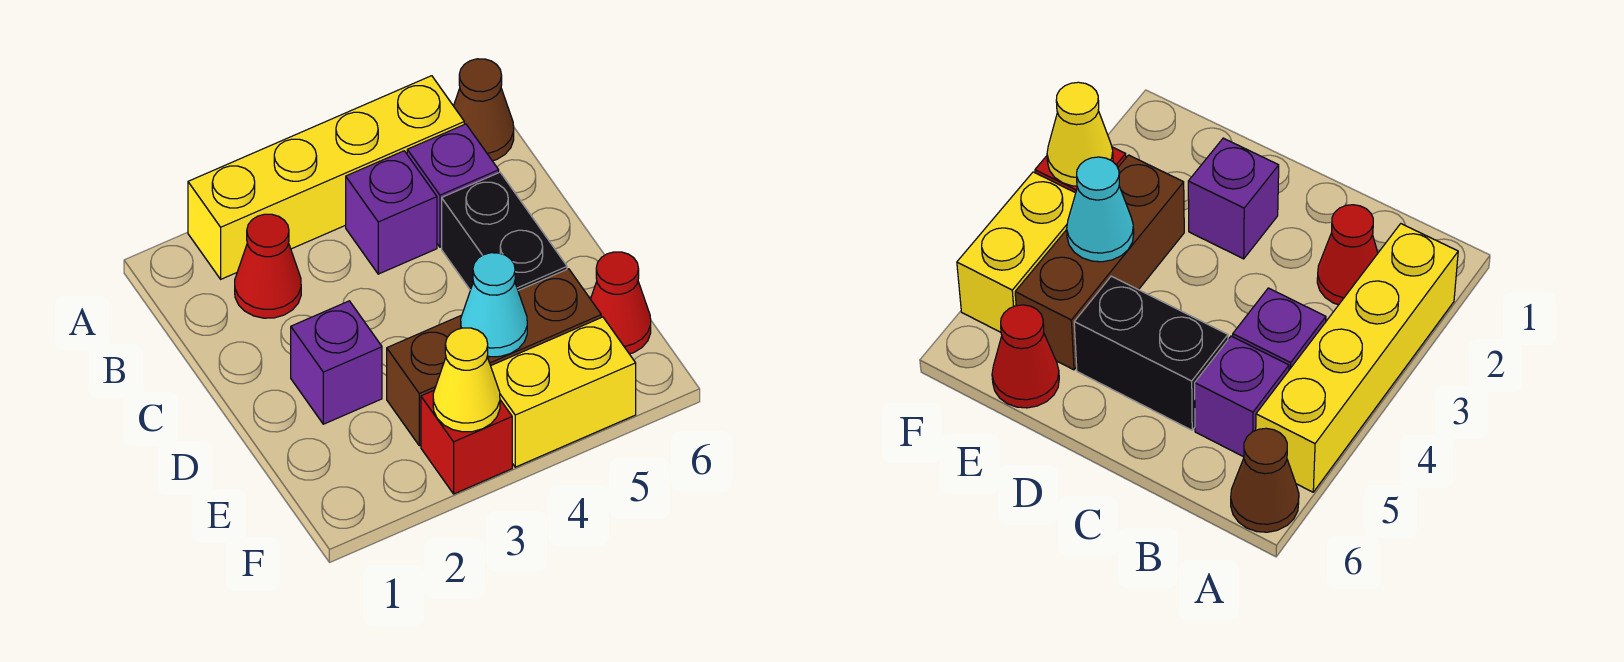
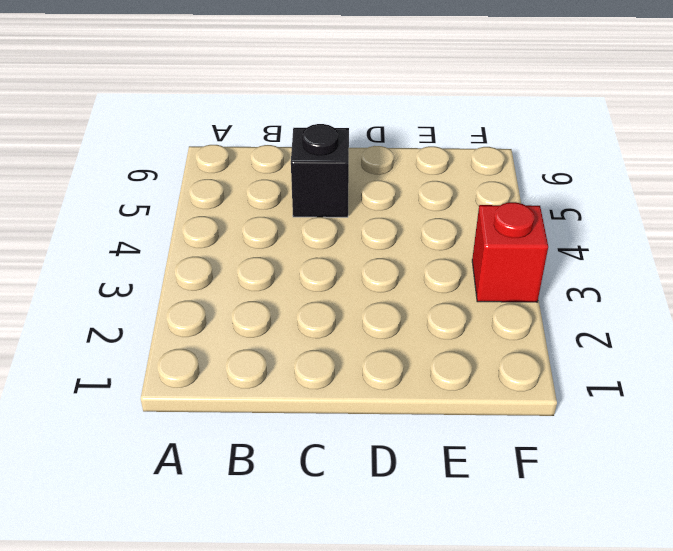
black 1x1 brick [291,124,349,217] -> black 1x2 brick [442,172,567,290]
none -> yellow 1x4 brick [188,76,464,279]
none -> brown 1x1 cone [454,59,514,161]
none -> red 1x1 cone [235,214,301,318]

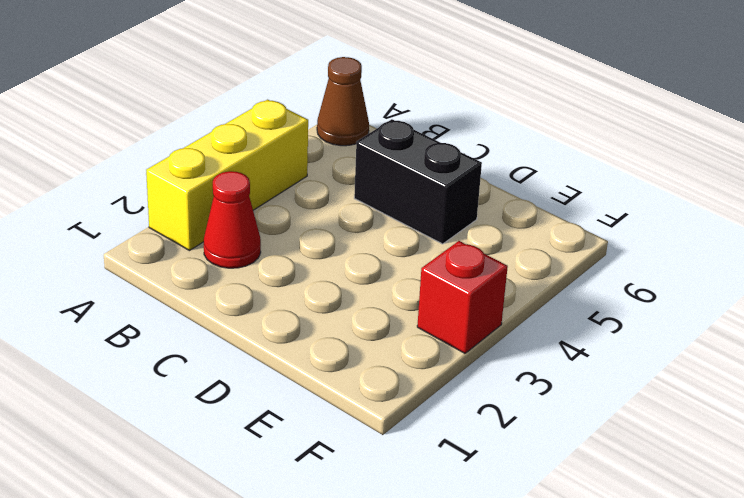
yellow 1x3 brick [146,100,308,251] -> yellow 1x4 brick [188,76,464,279]
none -> purple 1x1 brick [346,151,437,274]
none -> purple 1x1 brick [407,124,499,247]
none -> purple 1x1 brick [291,301,382,424]

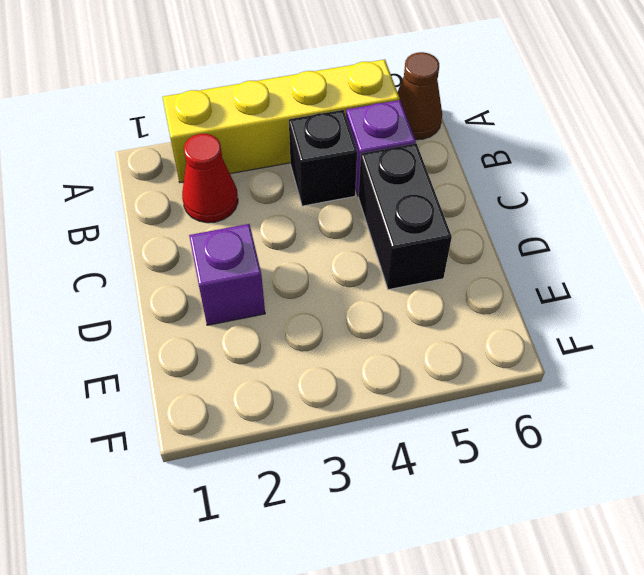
black 1x1 brick [289,110,357,206] -> purple 1x1 brick [346,151,437,274]
none -> brown 1x3 brick [387,269,601,446]
none -> red 1x1 cone [591,252,651,354]
none -> red 1x1 brick [421,391,512,494]

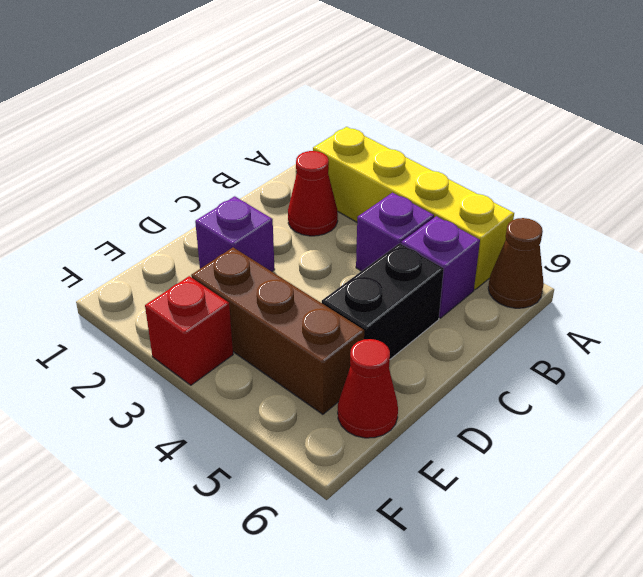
none -> yellow 1x2 brick [491,317,636,467]
none -> cyan 1x1 cone [461,253,527,357]
none -> yellow 1x1 cone [433,328,500,432]

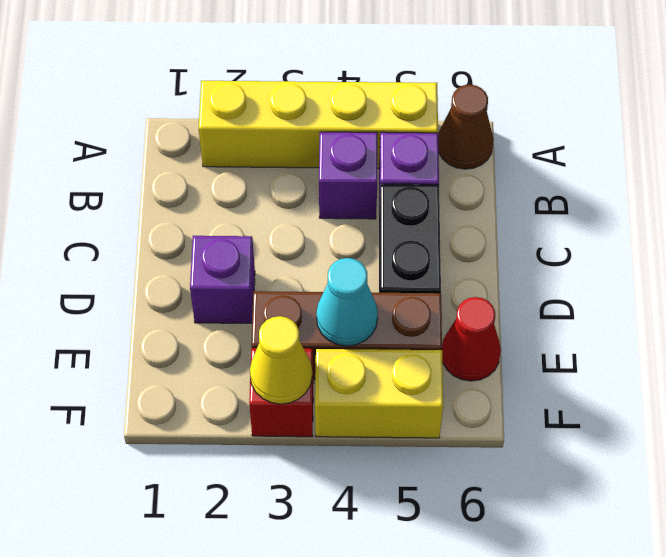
none -> red 1x1 cone [235,214,301,318]

